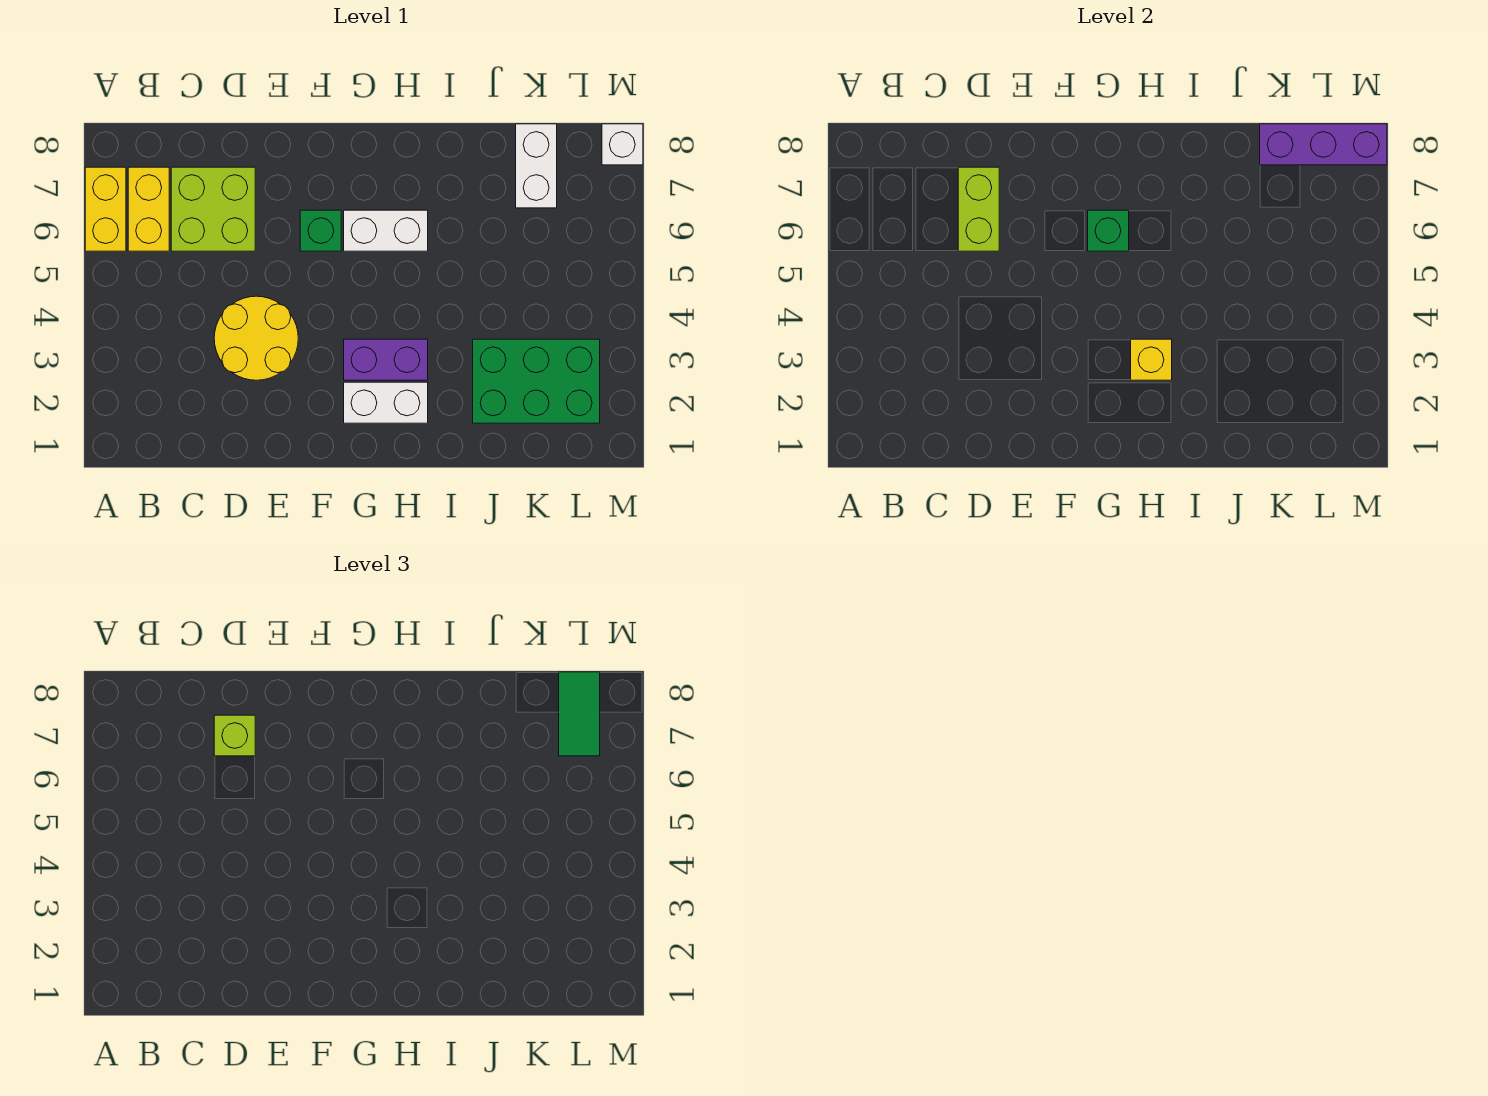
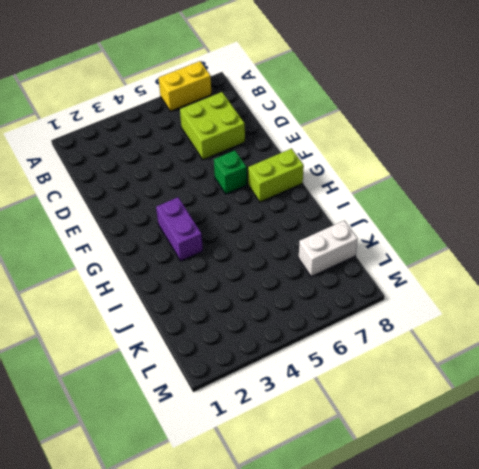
lime 1x2 brick [248,149,304,202] -> lime 1x2 brick moved to [958,167,999,251]
none -> yellow 1x2 brick [128,167,169,251]
none -> yellow 2x2 round brick [214,296,298,380]
none -> white 1x2 brick [344,382,428,423]

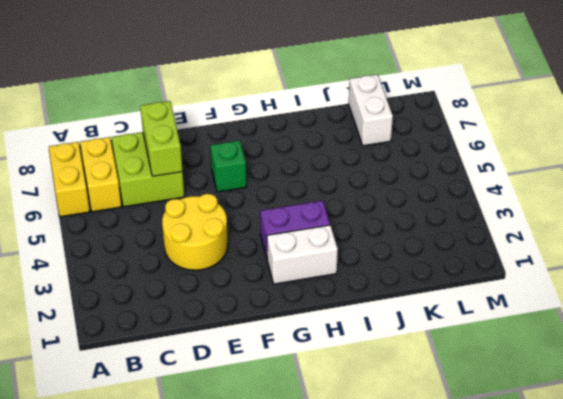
none -> white 1x2 brick [344,210,428,251]
none -> green 2x3 brick [473,339,600,423]
none -> white 1x1 brick [602,124,643,165]

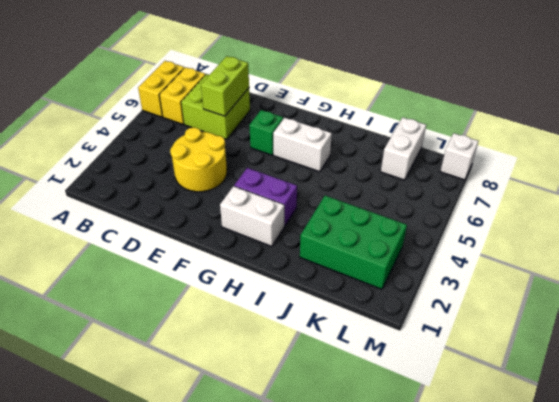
none -> green 1x1 brick [1088,210,1129,251]
none -> yellow 1x1 brick [1131,339,1172,380]
none -> purple 1x3 brick [1260,124,1387,165]

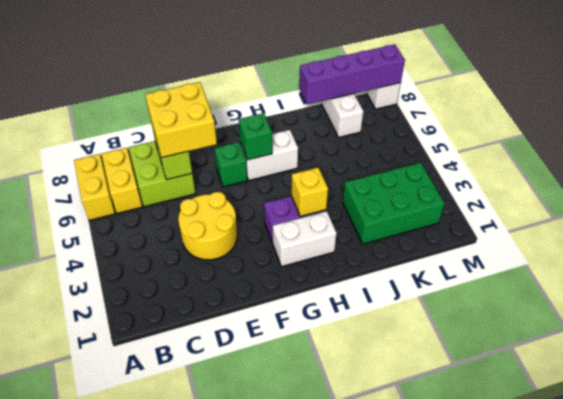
yellow 2x2 brick [145,82,217,158] -> lime 1x1 brick [214,715,255,756]
purple 1x4 brick [299,44,405,104] -> purple 1x3 brick [1260,124,1387,165]
none -> green 1x2 tile [559,672,600,756]

